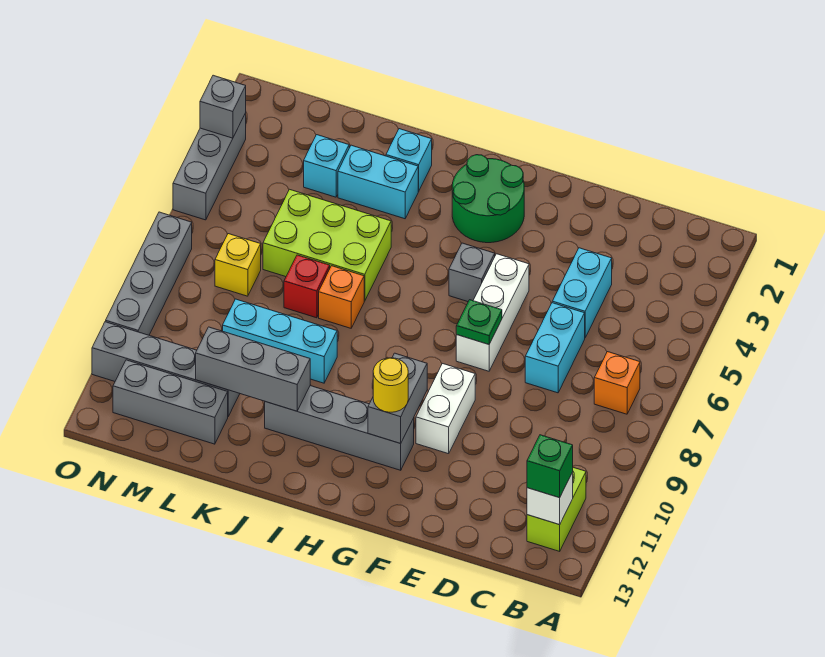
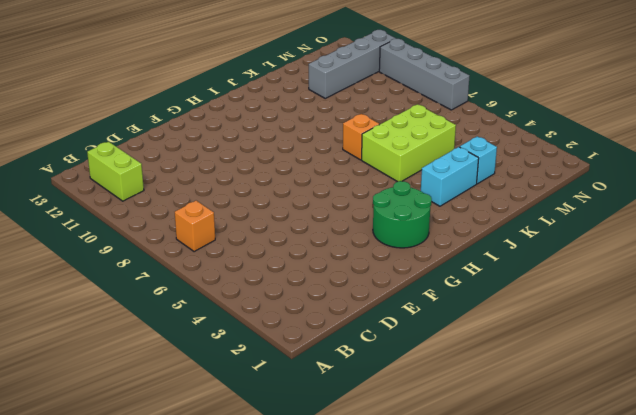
none -> cyan 1x2 brick [552,248,612,337]
none -> cyan 1x2 brick [525,303,585,393]
none -> white 1x3 brick [456,254,529,371]

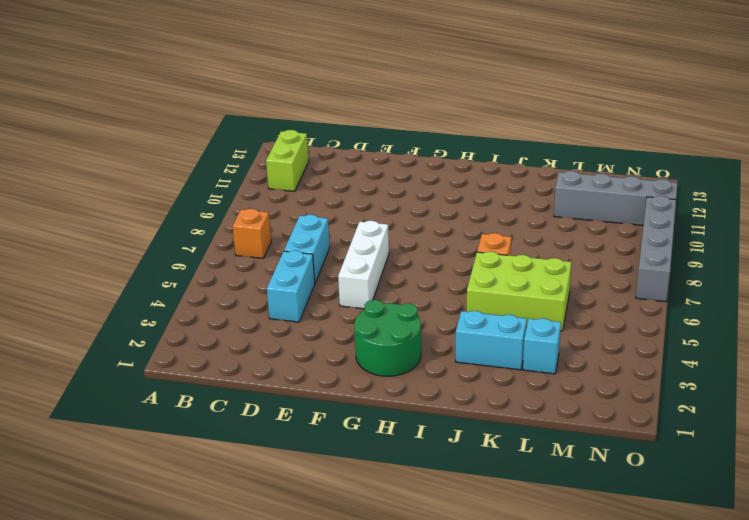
none -> white 1x2 brick [416,364,475,454]
none -> grey 1x1 brick [449,243,495,302]
none -> grey 1x4 brick [265,386,414,470]

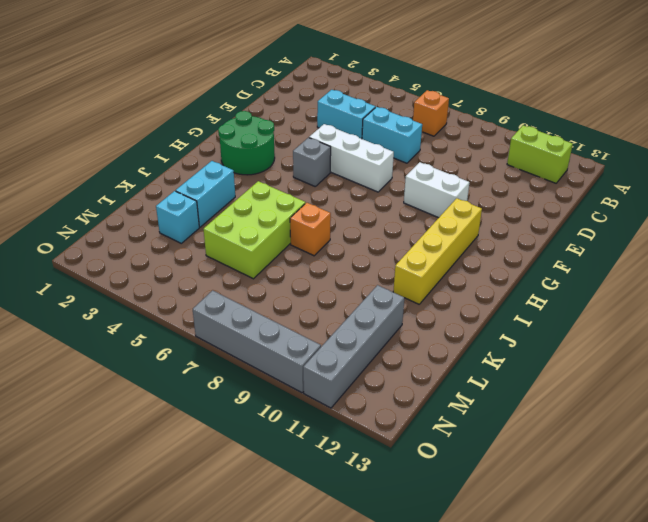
yellow 1x4 brick [393,198,482,304] -> grey 1x4 brick [265,386,414,470]
none -> cyan 1x1 brick [386,129,432,191]
none -> cyan 1x3 brick [223,299,337,383]
none -> red 1x1 brick [284,255,330,318]

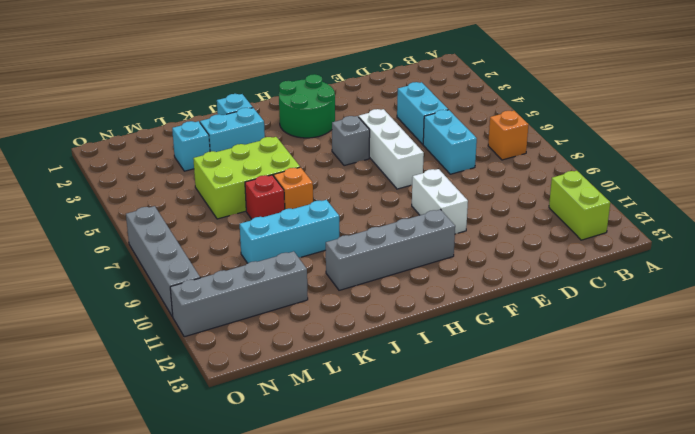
none -> grey 1x3 brick [113,360,228,444]
none -> yellow 1x1 brick [215,234,261,296]
none -> grey 1x3 brick [173,113,246,220]

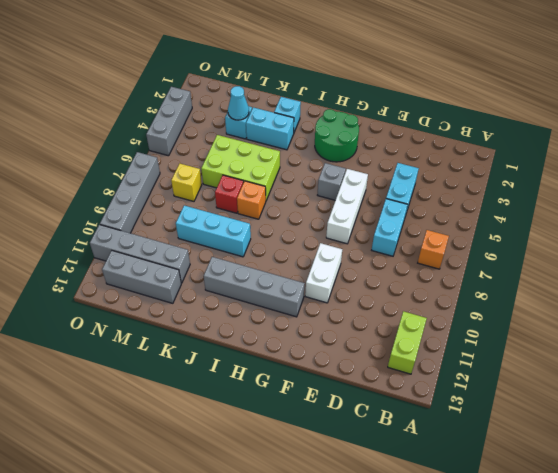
cyan 1x1 cone [228,86,249,120] -> none
none -> white 1x1 brick [527,473,573,525]
none -> green 1x1 plate [456,300,502,344]
none -> grey 1x2 brick [368,353,427,443]

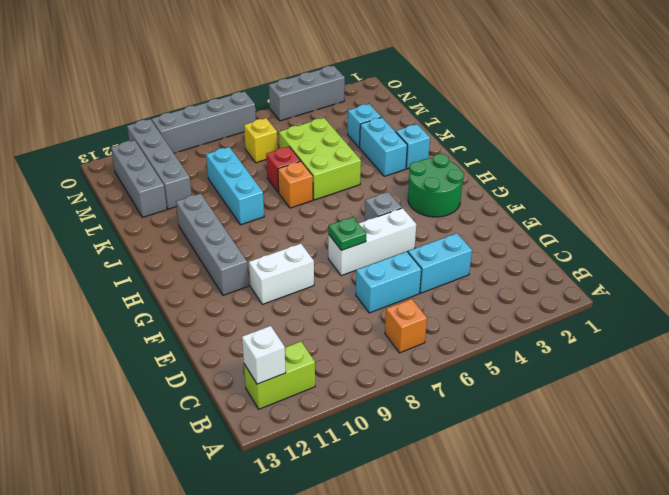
none -> grey 1x2 brick [368,353,427,443]
none -> grey 1x3 brick [196,327,310,411]
none -> grey 1x1 brick [200,75,246,138]

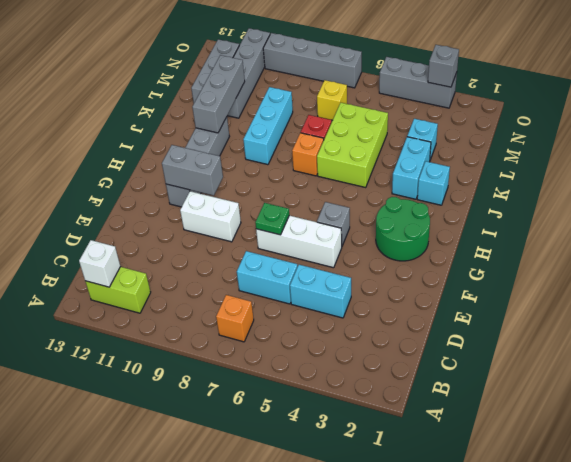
none -> green 1x1 brick [527,435,573,498]
none -> yellow 1x1 round brick [373,358,408,412]

